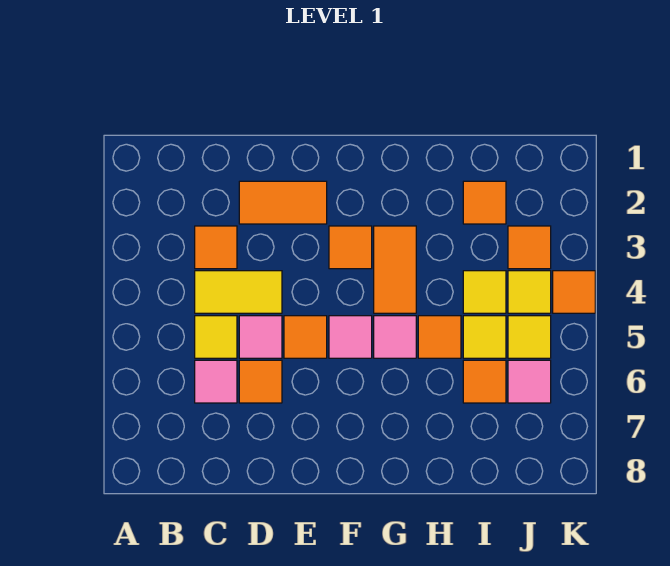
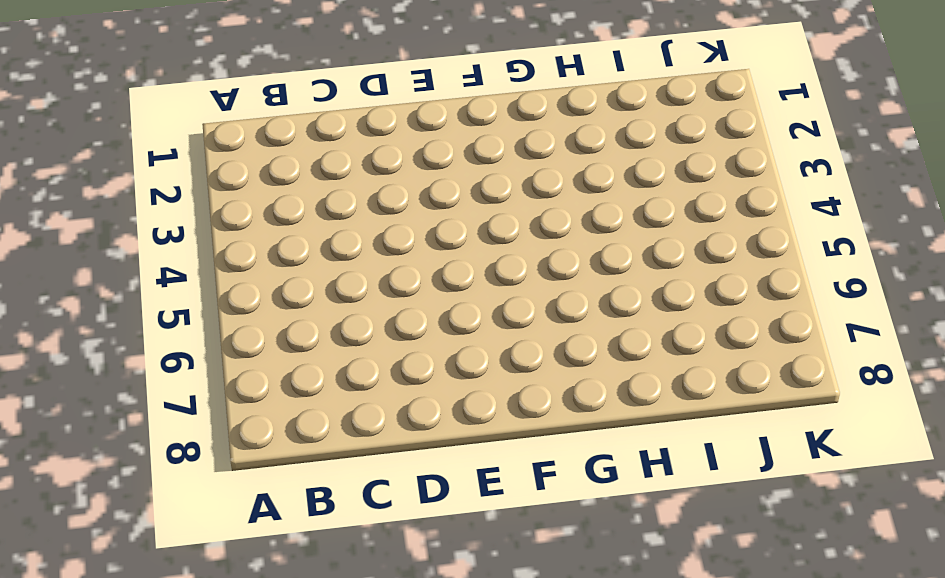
none -> orange 1x1 tile [195,226,237,269]
none -> yellow 1x2 tile [195,271,282,313]
none -> yellow 1x1 tile [195,316,237,358]

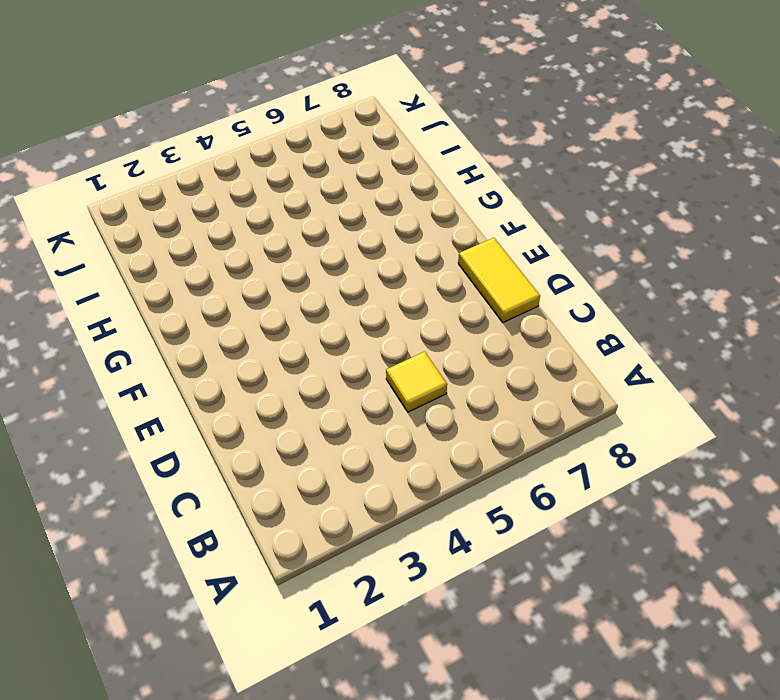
yellow 1x2 tile [458,238,540,322] -> yellow 1x2 tile moved to [195,271,282,313]
none -> orange 1x1 tile [195,226,237,269]
none -> pink 1x1 tile [195,360,237,403]
none -> orange 1x2 tile [239,181,327,224]

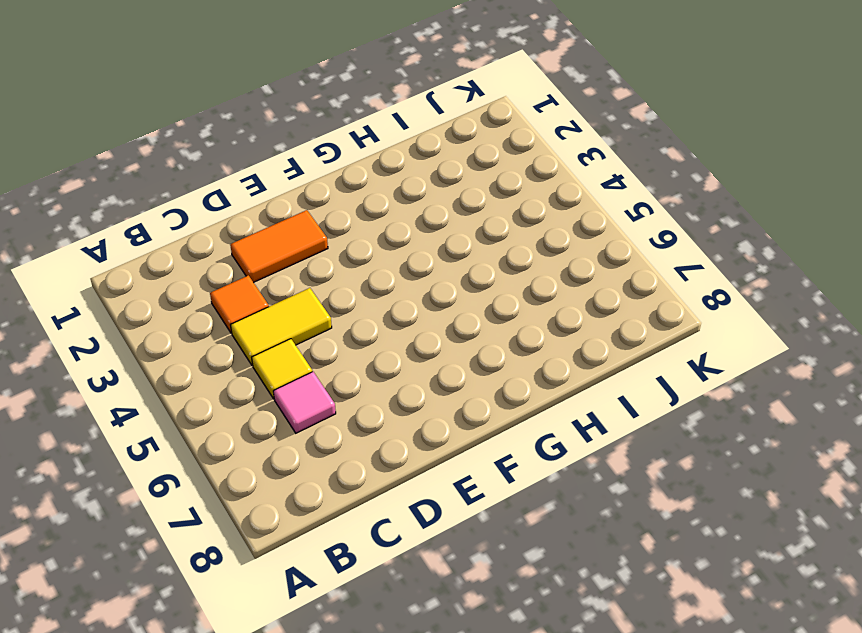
none -> pink 1x1 tile [239,316,282,358]
none -> orange 1x1 tile [239,360,282,403]
none -> orange 1x1 tile [284,316,327,358]

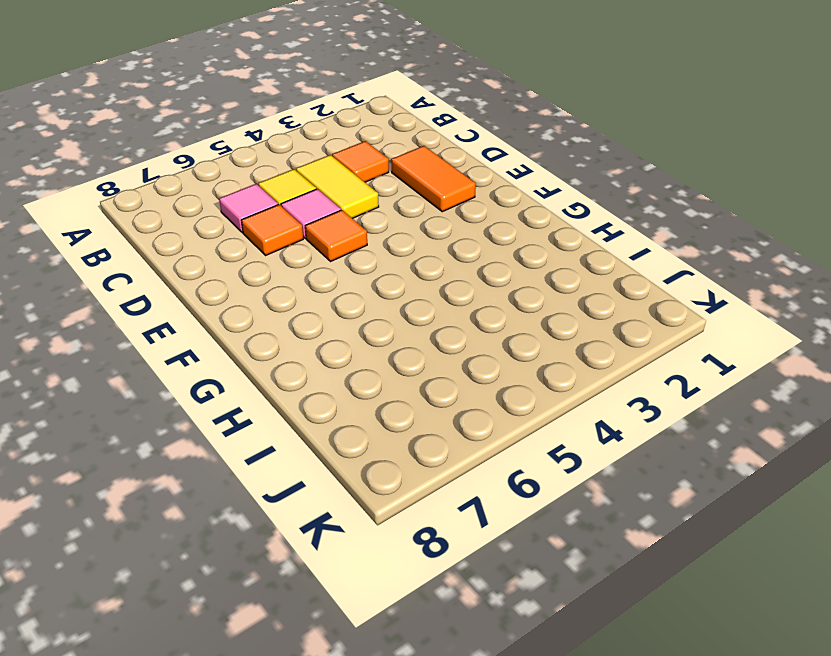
none -> orange 1x1 tile [329,226,372,269]
none -> pink 1x1 tile [329,316,372,358]
none -> orange 1x2 tile [374,226,416,313]

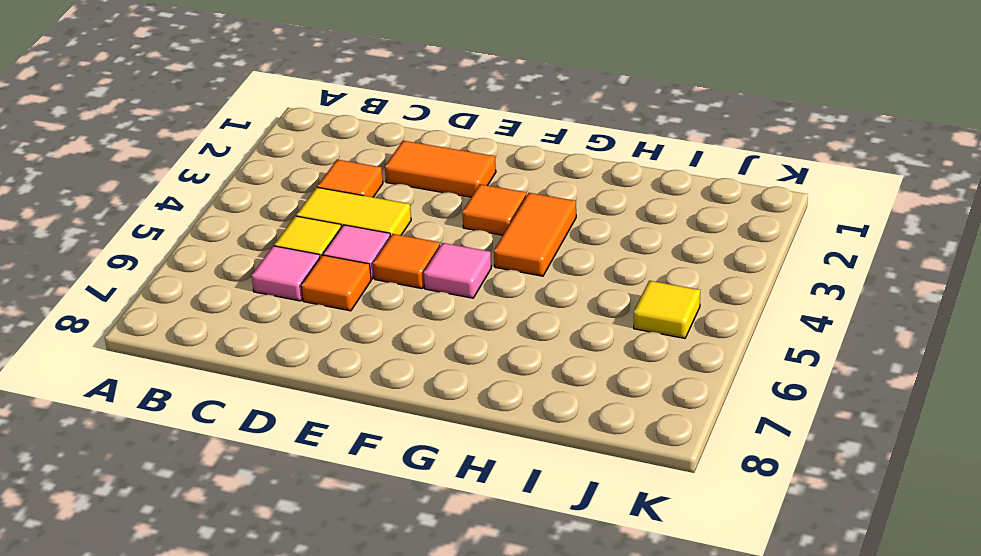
none -> pink 1x1 tile [374,316,416,358]
none -> orange 1x1 tile [418,316,461,358]
none -> orange 1x1 tile [463,181,506,224]

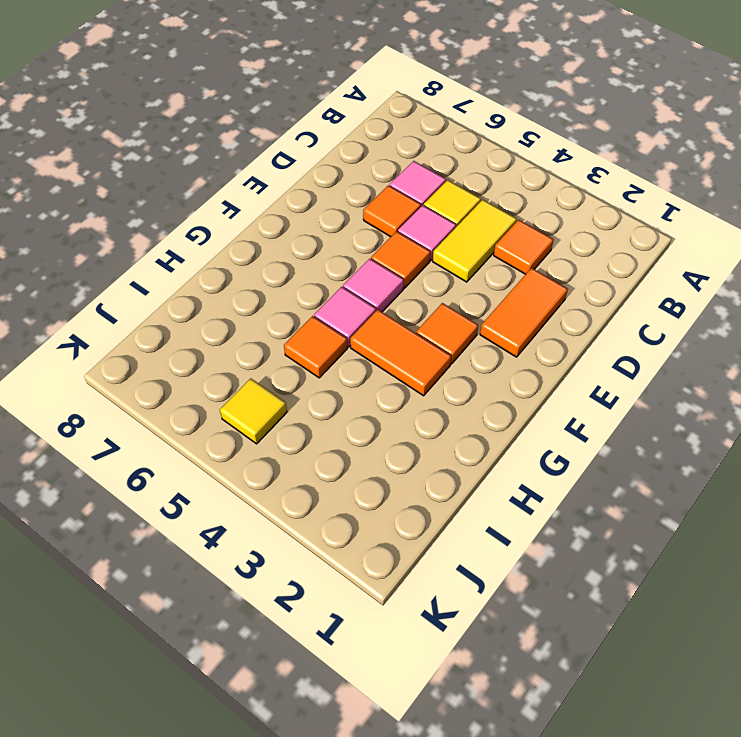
none -> orange 1x1 tile [463,181,506,224]
none -> yellow 1x1 tile [463,271,506,313]
none -> yellow 1x1 tile [463,316,506,358]

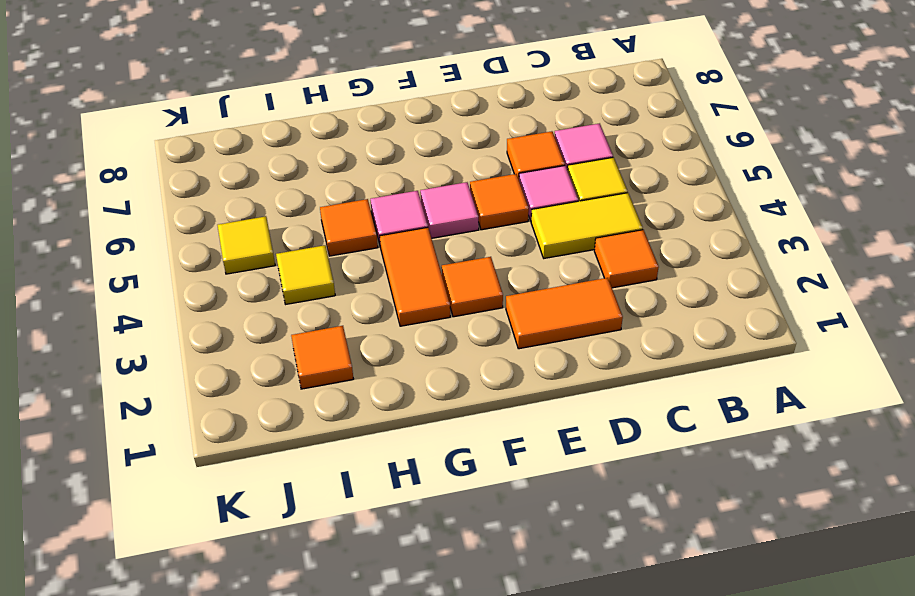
none -> yellow 1x1 tile [463,316,506,358]
none -> orange 1x1 tile [463,360,506,403]
none -> orange 1x1 tile [508,226,551,269]

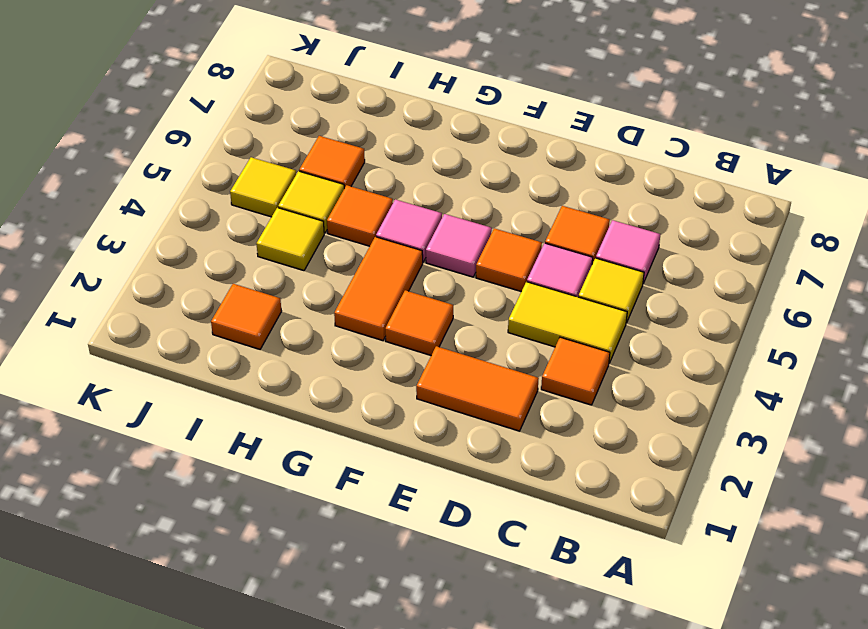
none -> orange 1x1 tile [508,226,551,269]
none -> yellow 1x1 tile [508,271,551,313]
none -> pink 1x1 tile [508,360,551,403]

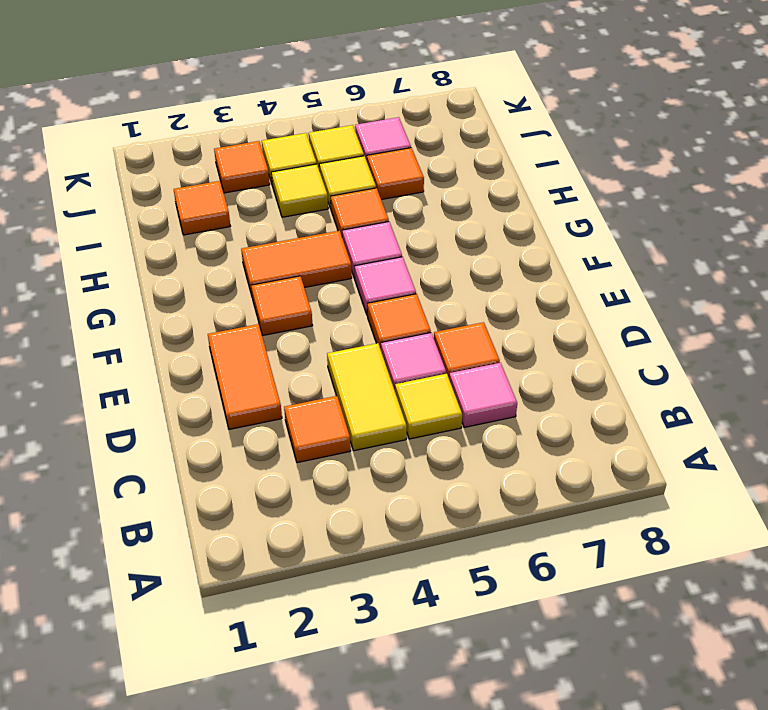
none -> orange 1x1 tile [553,271,595,313]

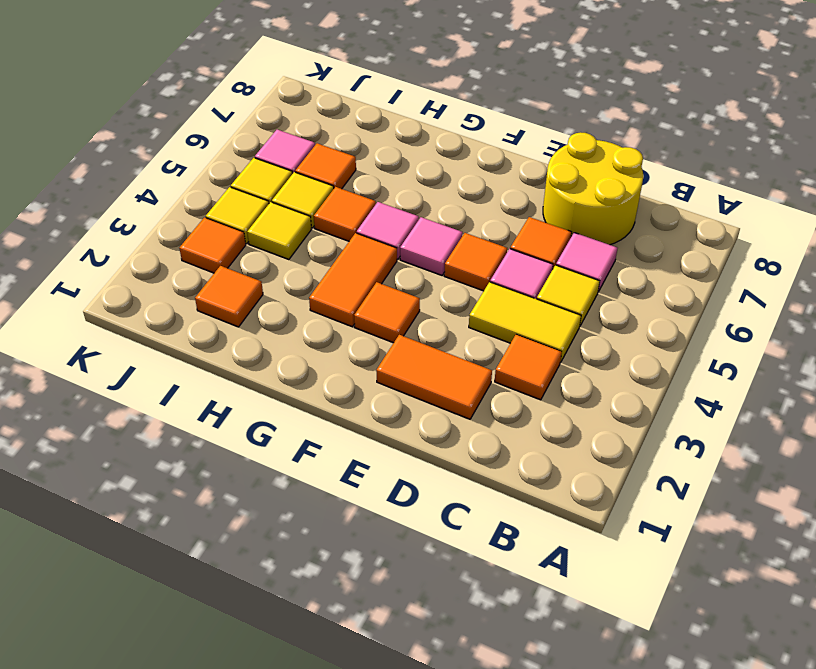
yellow 2x2 round brick [543,132,643,245] -> none
none -> orange 1x1 tile [553,271,595,313]

